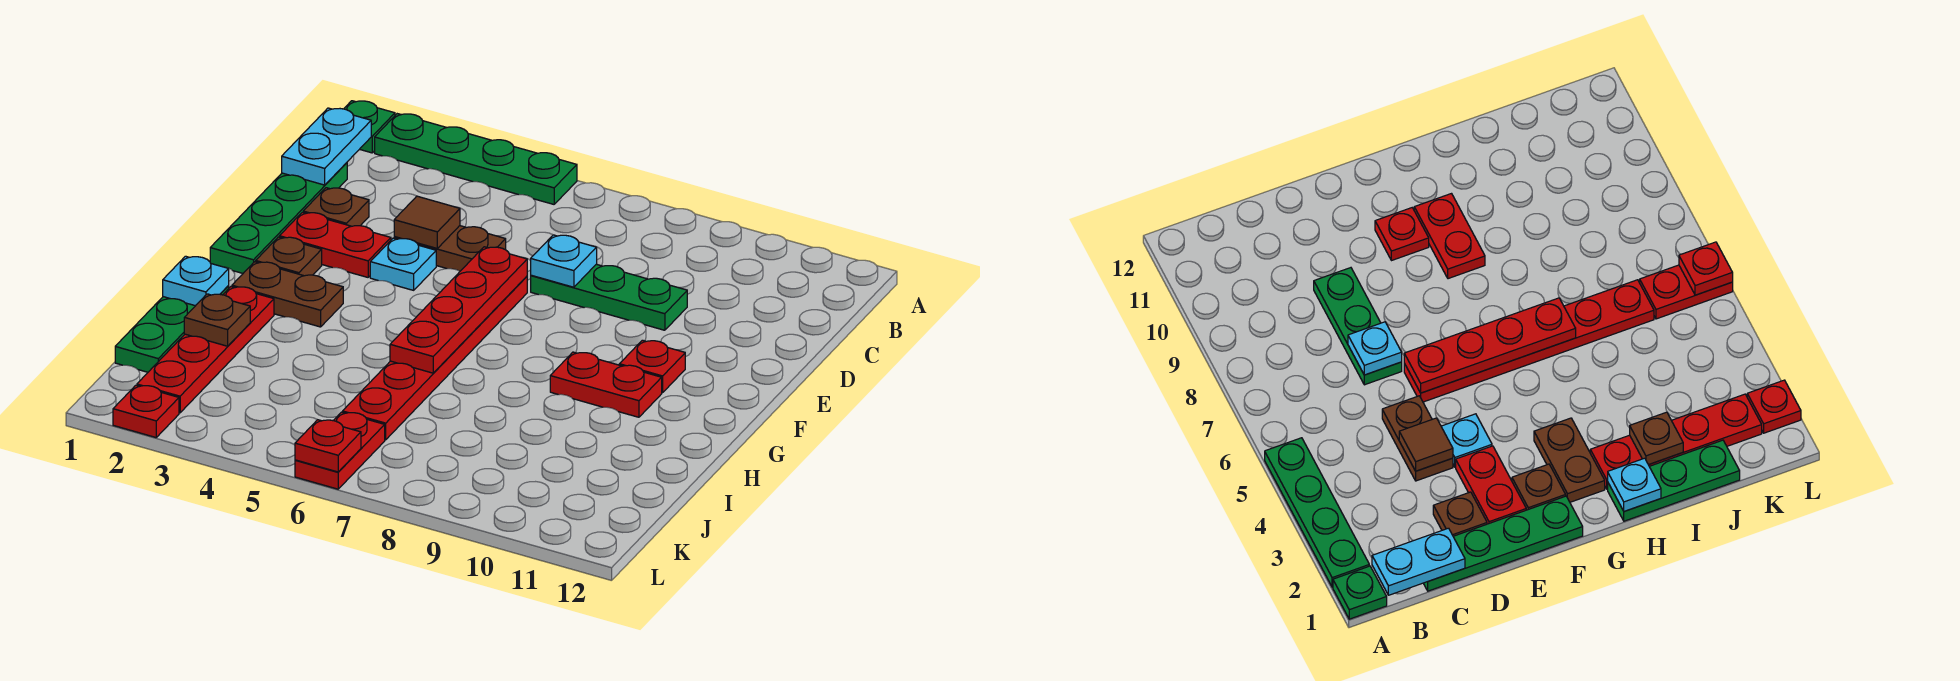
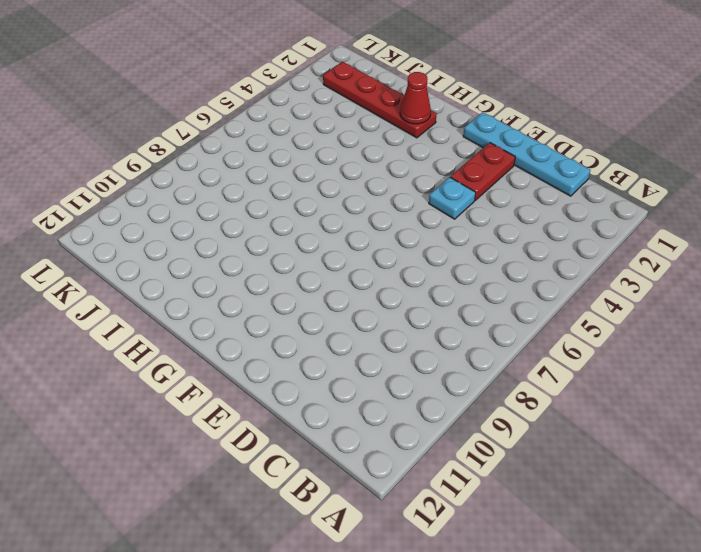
cyan 1x4 plate [463,112,590,196] -> green 1x4 plate [210,163,347,273]
red 1x1 cone [400,72,431,124] -> none
none -> green 1x1 plate [344,101,395,153]
none -> green 1x4 plate [375,114,577,204]
none -> brown 1x1 plate [303,188,369,226]

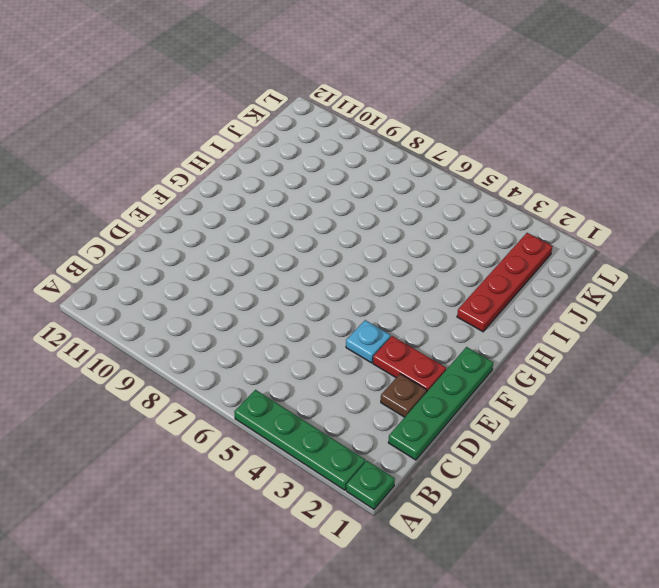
none -> brown 1x2 plate [394,226,506,271]
none -> green 1x3 plate [531,264,687,330]
none -> red 1x6 plate [343,276,527,440]

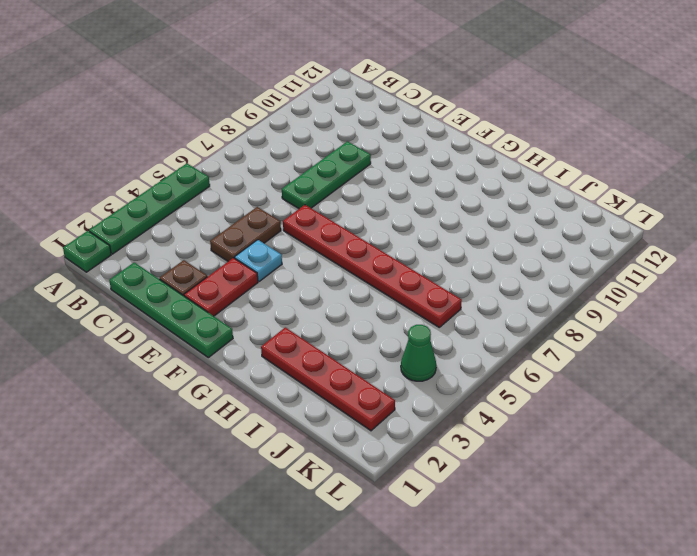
green 1x1 cone [401,325,436,381] -> none
none -> brown 1x1 plate [256,237,322,276]
none -> red 1x1 plate [619,340,685,393]
none -> brown 1x2 plate [232,262,343,327]

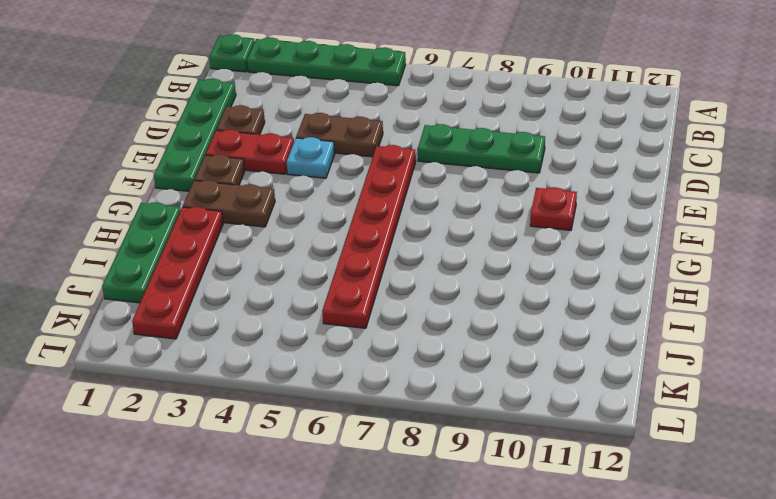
none -> red 1x2 plate [550,352,662,417]
none -> red 1x2 plate [295,412,385,489]
none -> red 1x1 plate [113,385,179,437]

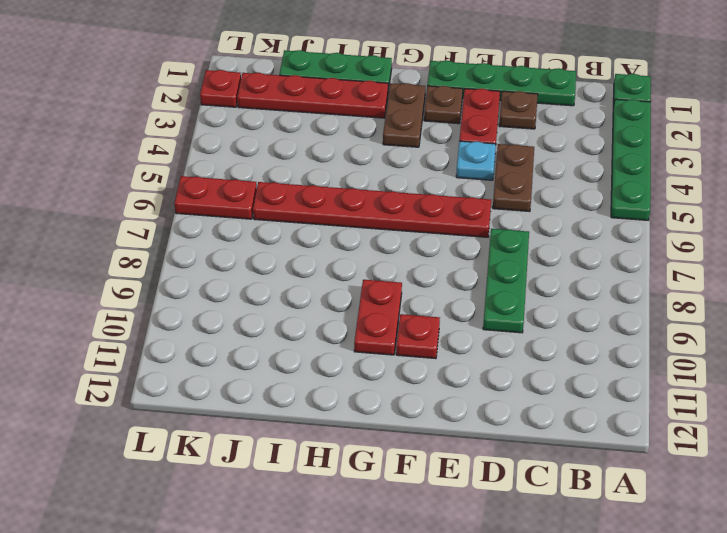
none -> cyan 1x2 plate [282,108,371,185]
none -> brown 1x1 tile [394,196,460,248]
none -> cyan 1x1 plate [531,235,597,287]

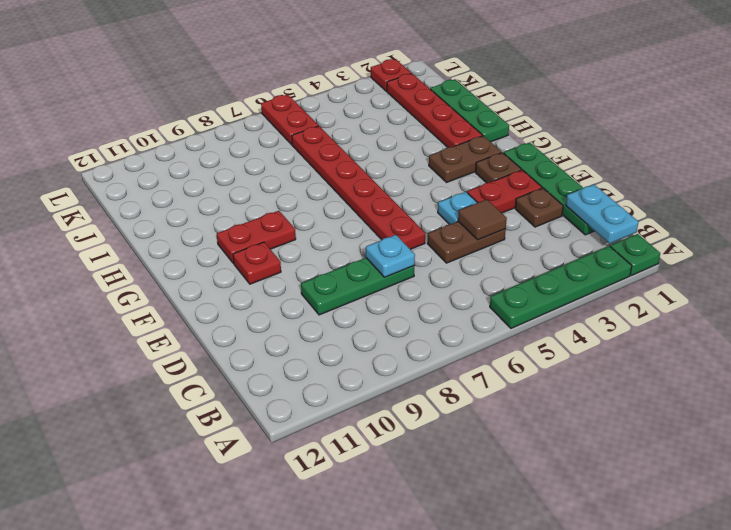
none -> red 1x4 plate [390,247,527,373]
none -> cyan 1x1 plate [163,256,229,306]
none -> brown 1x1 plate [184,294,250,346]

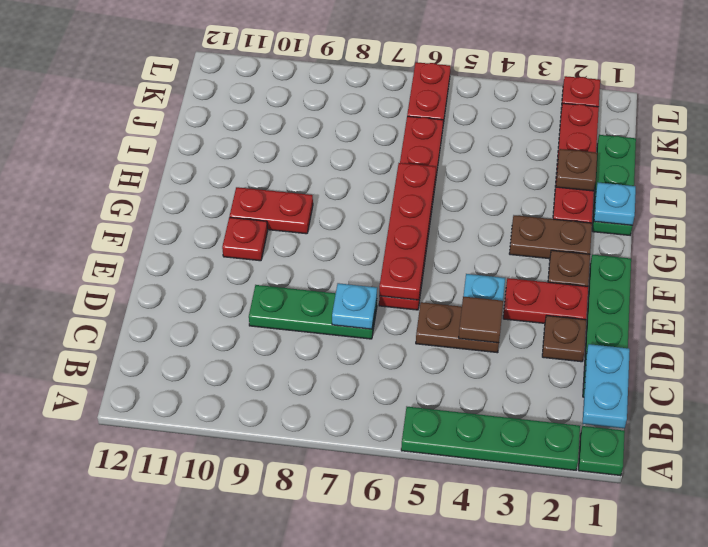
none -> red 1x1 plate [295,420,361,472]

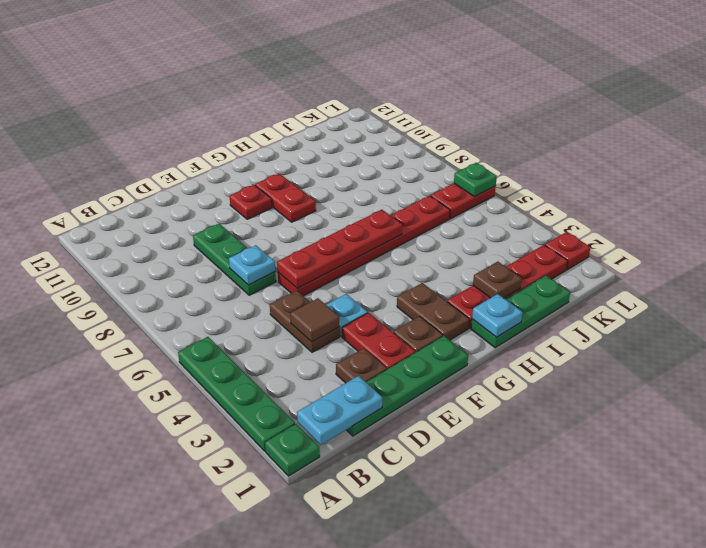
green 1x1 plate [454,163,497,197] -> red 1x1 plate [295,420,361,472]

